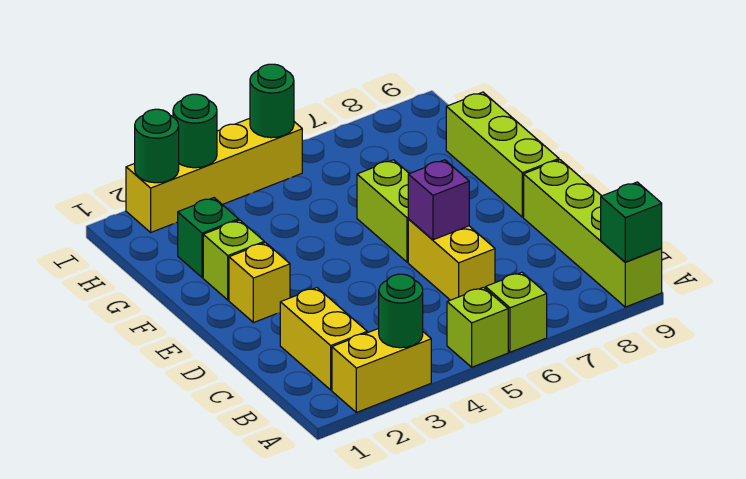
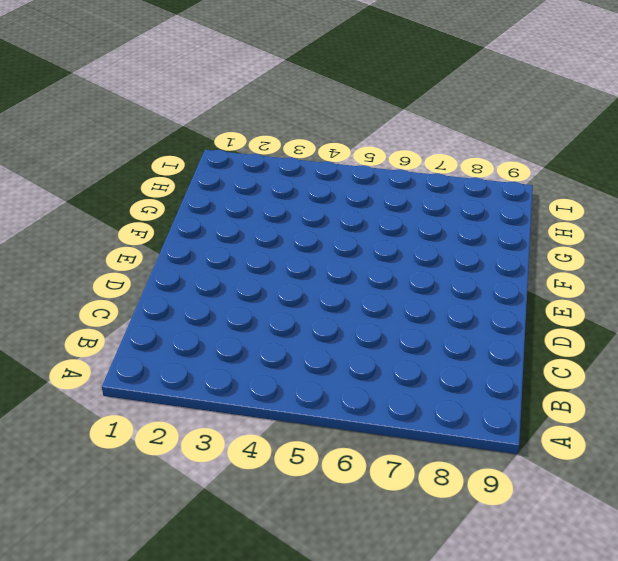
none -> yellow 1x2 brick [332,328,431,412]
none -> lime 1x1 brick [447,287,508,367]
none -> lime 1x1 brick [486,272,547,352]

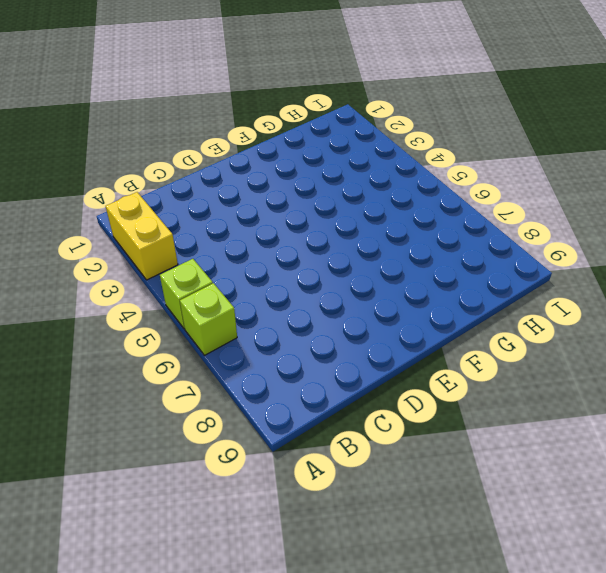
none -> lime 1x4 brick [524,160,662,307]
none -> yellow 1x2 brick [280,288,367,390]
none -> yellow 1x2 brick [408,219,495,300]

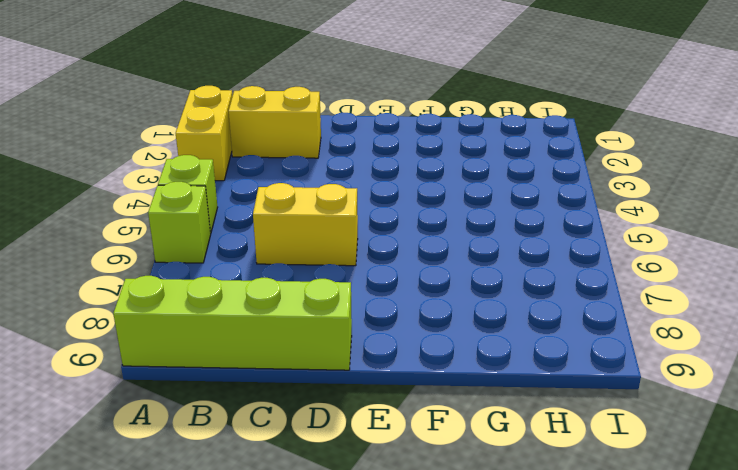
none -> yellow 1x1 brick [229,243,290,323]
none -> lime 1x2 brick [357,160,409,262]
none -> lime 1x3 brick [446,92,559,217]

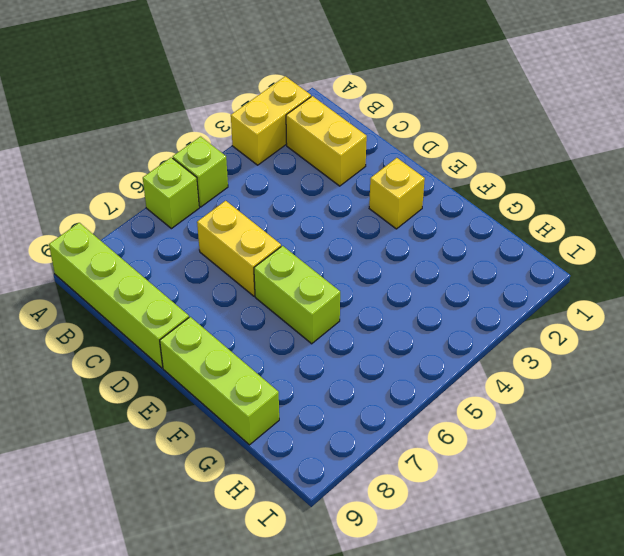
none -> lime 1x1 brick [203,220,264,300]
none -> green 1x1 brick [178,198,239,278]
none -> yellow 1x4 brick [126,118,302,232]

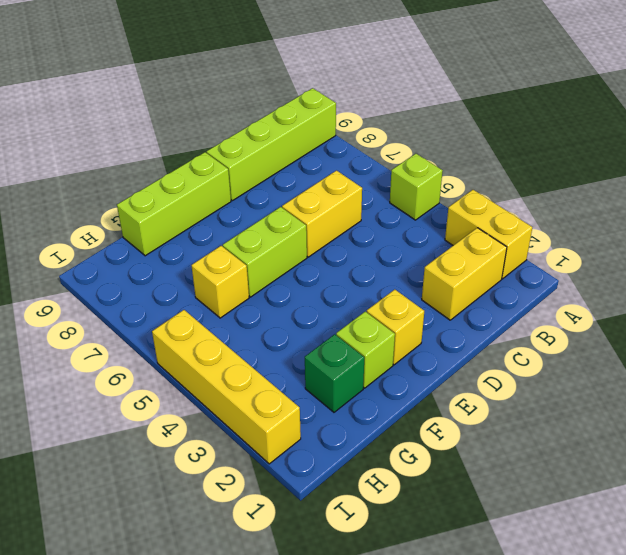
yellow 1x1 brick [191,246,249,318] -> none
none -> lime 1x1 brick [486,272,547,352]
none -> green 1x1 round brick [379,274,423,348]
none -> green 1x1 brick [601,182,662,262]

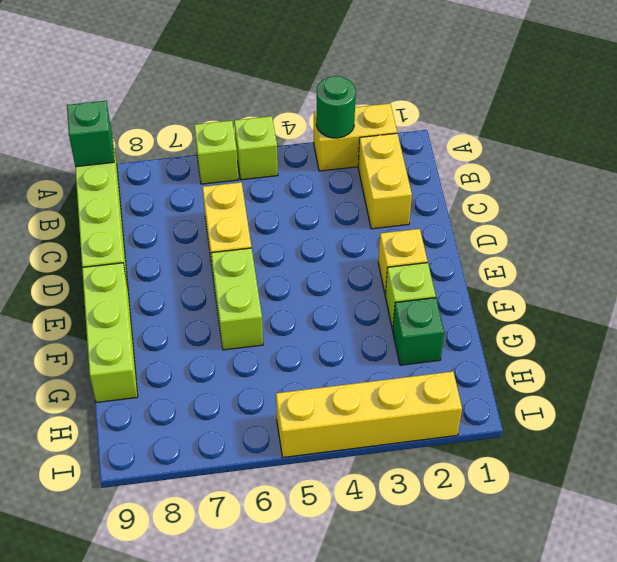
none -> purple 1x1 brick [408,160,469,240]
none -> green 1x1 round brick [135,109,179,183]
none -> green 1x1 round brick [173,94,217,168]

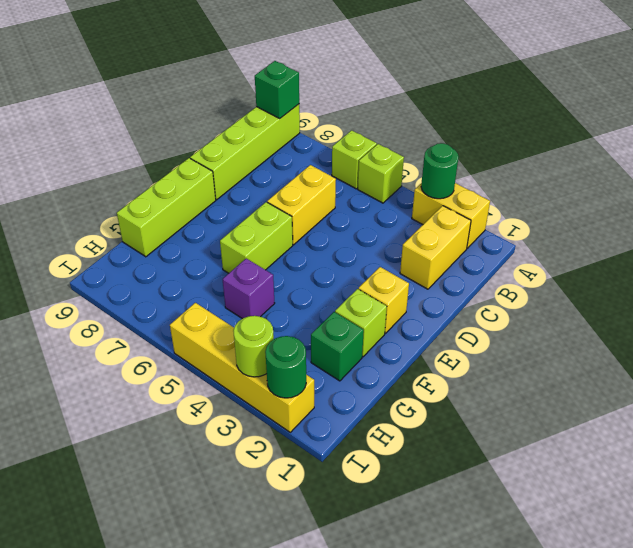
purple 1x1 brick [223,258,275,319] -> purple 1x1 brick moved to [408,160,469,240]
lime 1x1 round brick [233,316,274,377] -> green 1x1 round brick [173,94,217,168]
none -> green 1x1 round brick [250,64,294,138]

